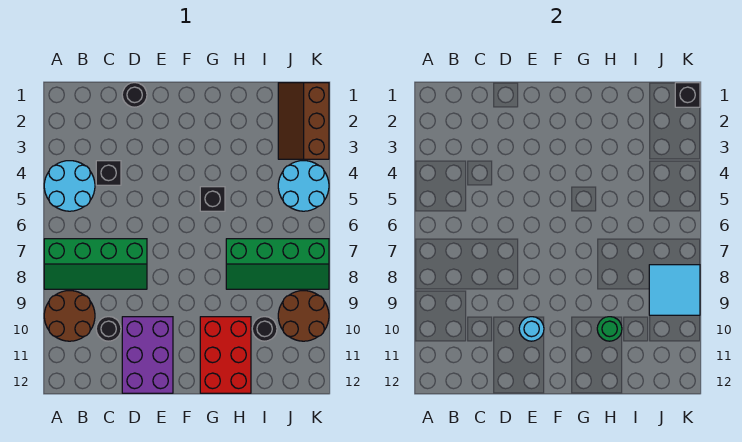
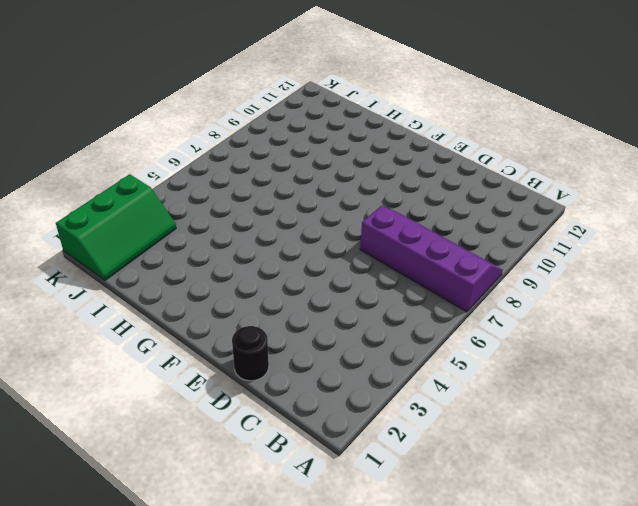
purple 2x4 slope [360,206,503,312] -> green 2x4 slope [44,239,147,289]
green 2x3 slope [56,174,176,280] -> brown 2x3 slope [278,83,329,159]
none -> cyan 2x2 round brick [44,161,95,211]
none -> brown 2x2 round brick [44,291,95,341]
none -> black 1x1 brick [96,161,121,185]

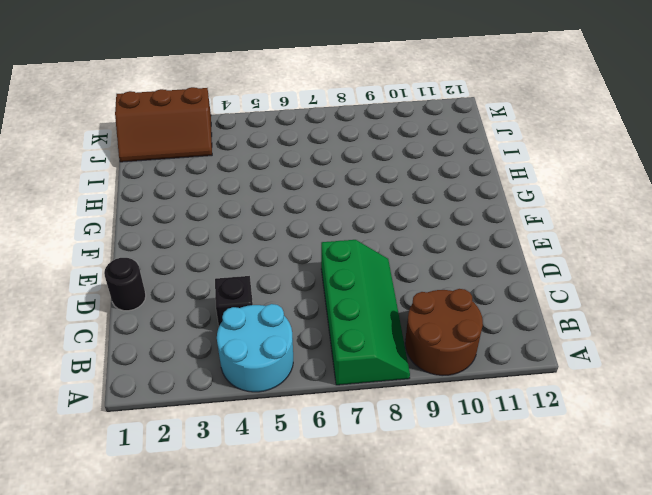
none -> black 1x1 round brick [96,317,121,341]
none -> purple 2x3 brick [122,317,173,393]
none -> black 1x1 brick [200,187,225,211]

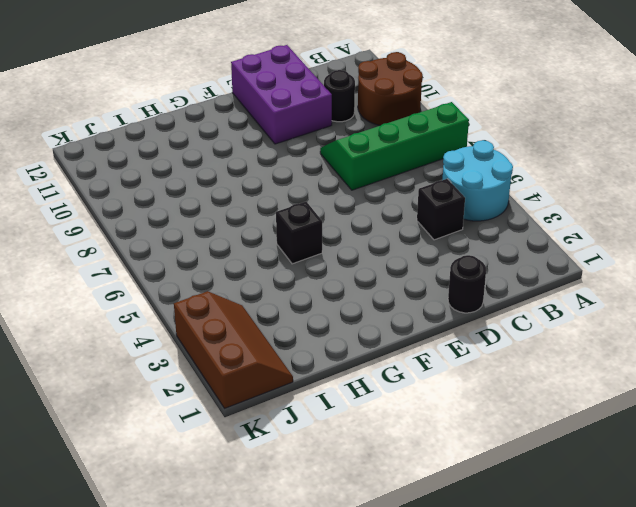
none -> red 2x3 brick [200,317,251,393]
none -> green 2x4 slope [226,239,329,289]
none -> black 1x1 round brick [252,317,277,341]

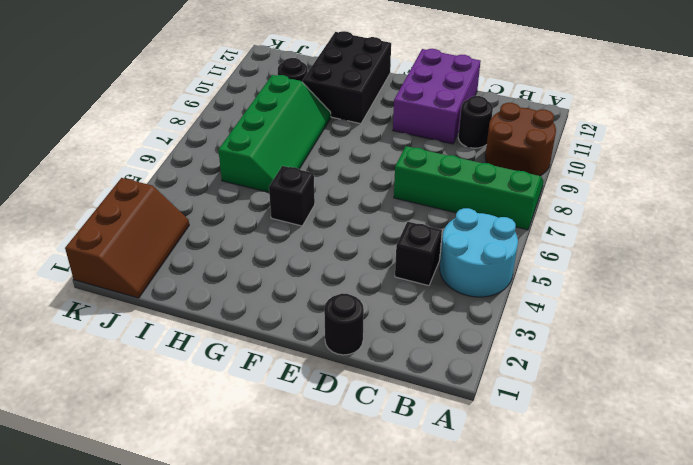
black 2x3 brick [302,31,391,124] -> red 2x3 brick [200,317,251,393]
green 2x4 slope [218,75,331,192] -> green 2x4 slope turned to [226,239,329,289]
none -> cyan 2x2 round brick [278,161,329,211]
none -> brown 2x2 round brick [278,291,329,341]
none -> cyan 1x1 round brick [519,317,544,341]

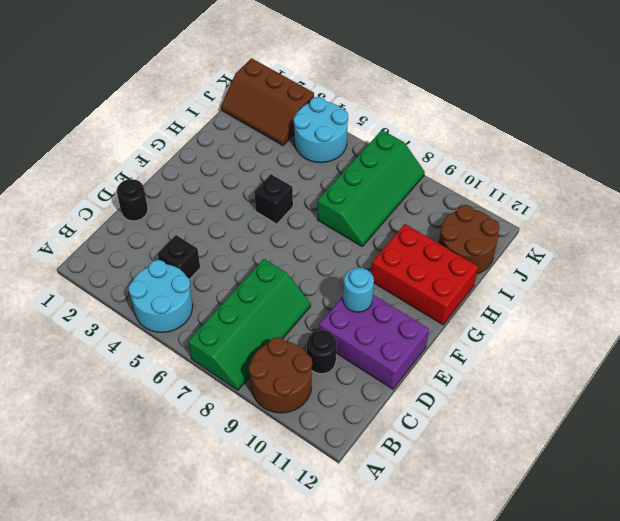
brown 2x2 round brick [439,205,500,274] -> brown 2x2 round brick moved to [278,291,329,341]
none -> black 1x1 round brick [252,317,277,341]
none -> green 1x1 round brick [597,317,622,341]
none -> cyan 2x2 tile [649,265,700,315]

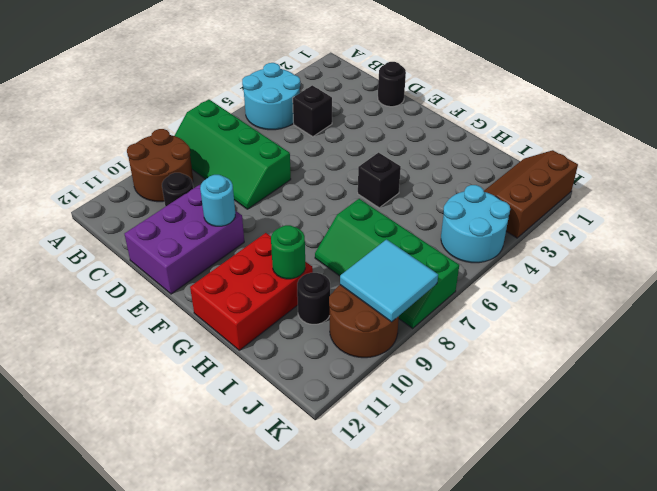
none -> black 1x1 brick [675,83,700,107]

